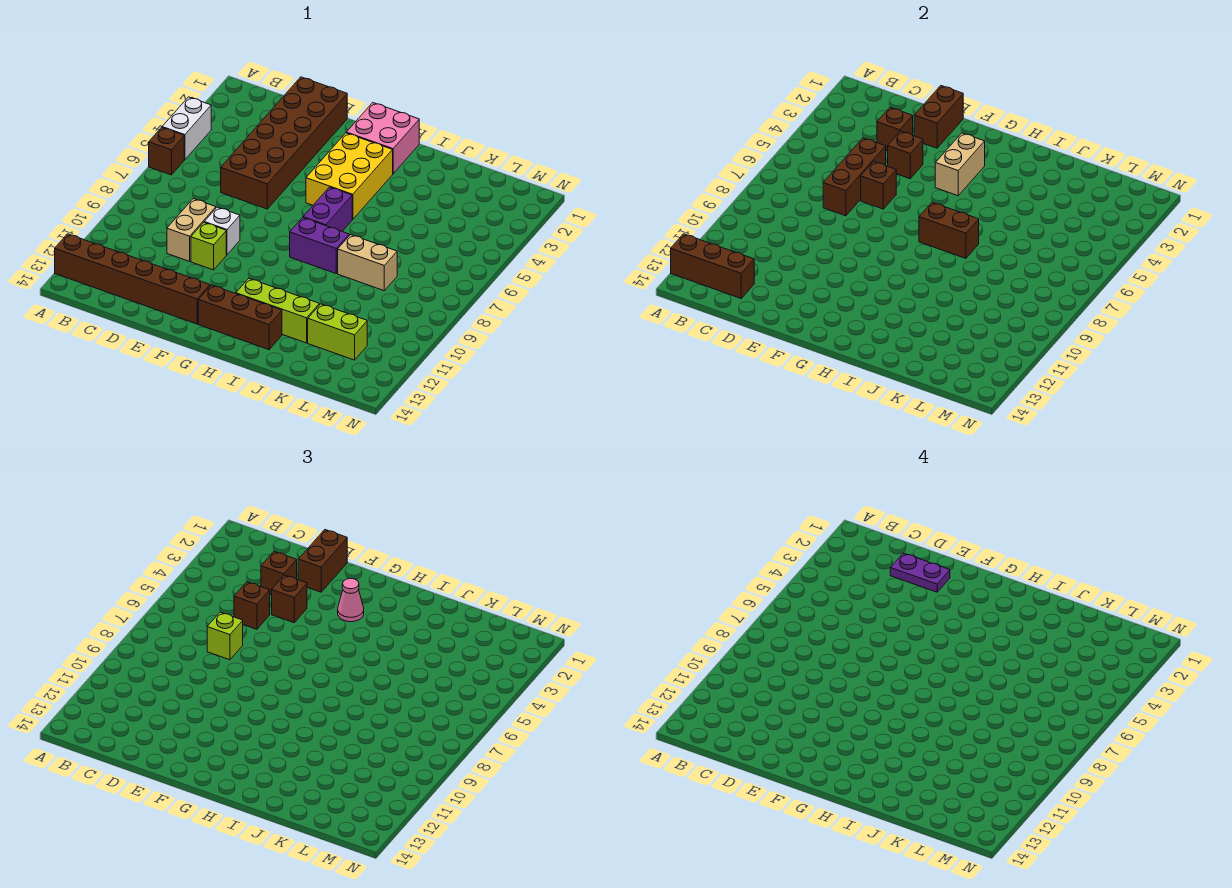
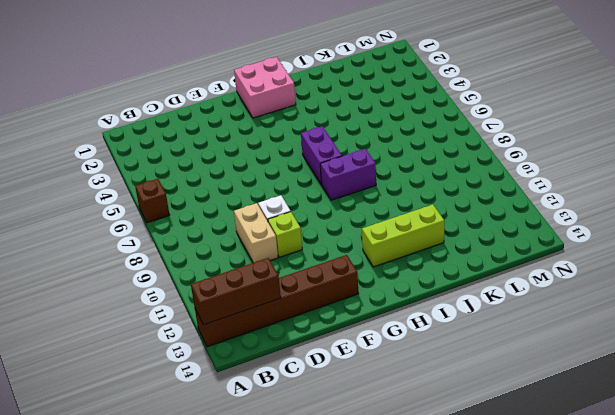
none -> white 1x2 brick [162,97,211,160]
none -> brown 2x6 brick [221,77,347,209]
none -> yellow 2x3 brick [306,133,393,220]
none -> brown 1x3 brick [198,285,282,350]

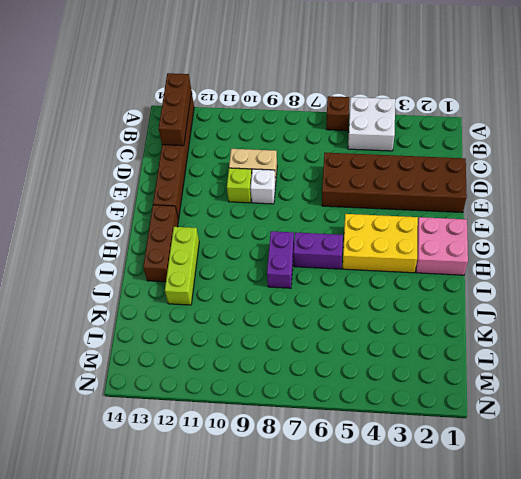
white 2x2 brick [348,97,395,151] -> white 1x2 brick [162,97,211,160]
none -> tan 1x2 brick [338,235,397,291]
none -> lime 1x2 brick [308,304,367,360]
none -> brown 1x1 brick [877,107,913,151]
none -> brown 1x3 brick [823,138,886,216]

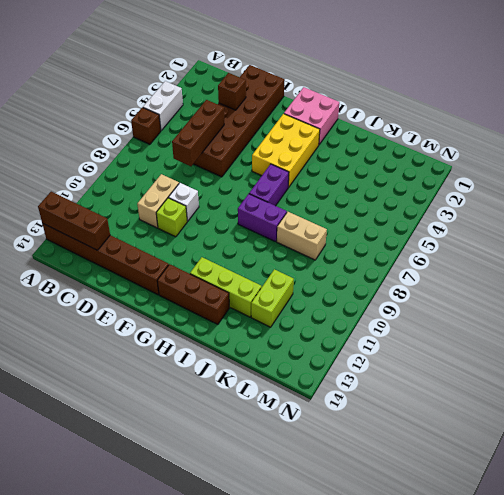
lime 1x2 brick [251,269,294,327] -> lime 1x2 brick turned to [308,304,367,360]
none -> brown 1x2 brick [914,86,963,148]
none -> brown 1x1 brick [888,131,923,179]
none -> brown 1x1 brick [861,162,896,209]
none -> tan 1x2 brick [935,133,985,196]

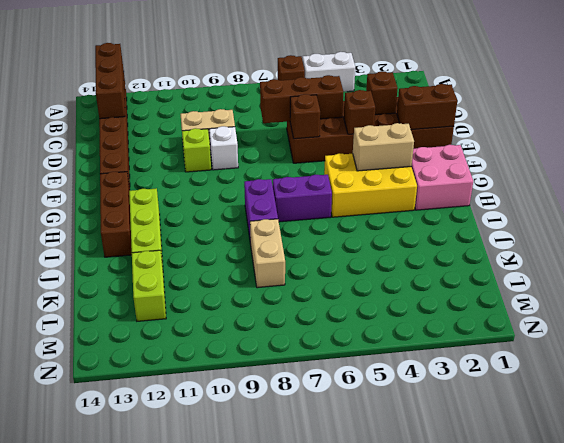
none -> brown 1x2 brick [919,202,979,258]
none -> brown 1x1 brick [261,551,297,595]
none -> brown 1x1 brick [234,582,270,629]
none -> lime 1x1 brick [207,612,243,660]

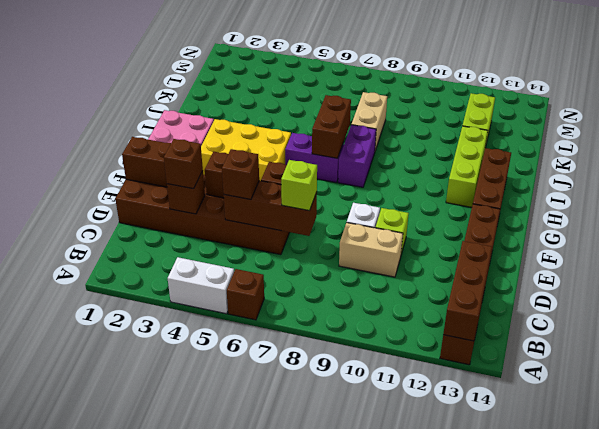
none -> tan 1x2 brick [935,133,985,196]
none -> brown 1x2 brick [298,530,347,592]
none -> brown 1x1 brick [272,575,307,623]
none -> pink 1x1 cone [338,578,364,622]

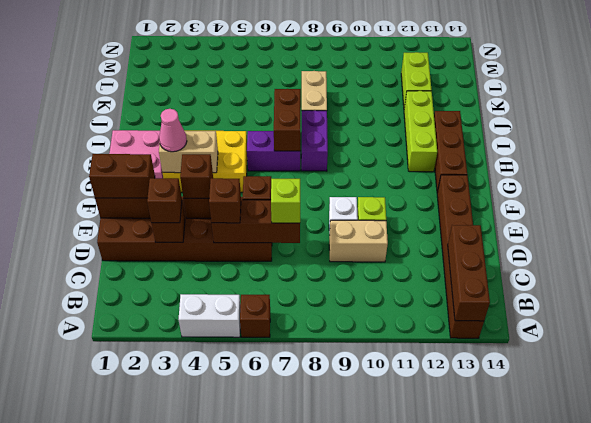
none -> purple 1x2 plate [890,553,950,592]

